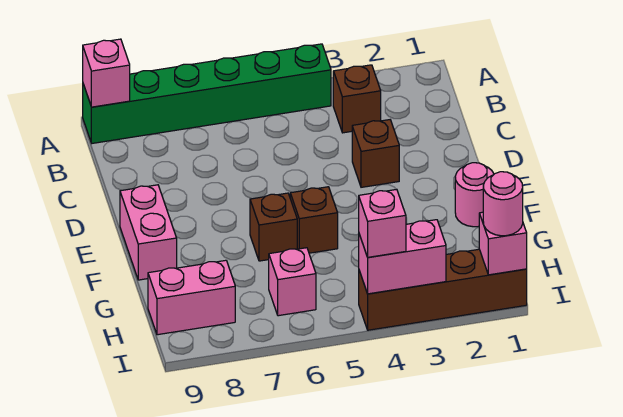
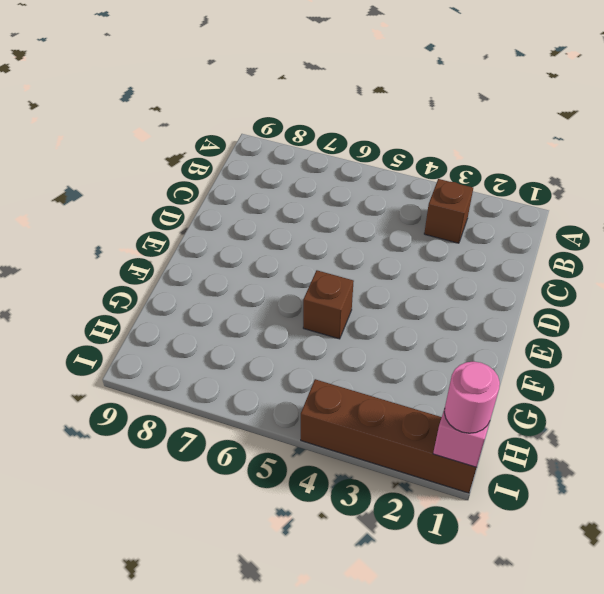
none -> green 1x6 brick [83,44,331,143]
none -> brown 1x1 brick [352,120,399,187]
none -> pink 1x2 brick [120,185,177,280]

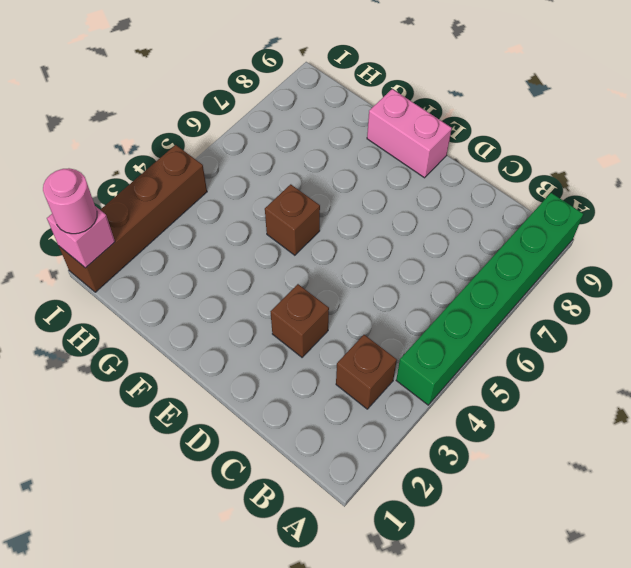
none -> pink 1x1 round brick [455,163,494,227]
none -> brown 1x1 brick [250,193,297,261]
none -> pink 1x1 brick [269,248,316,316]

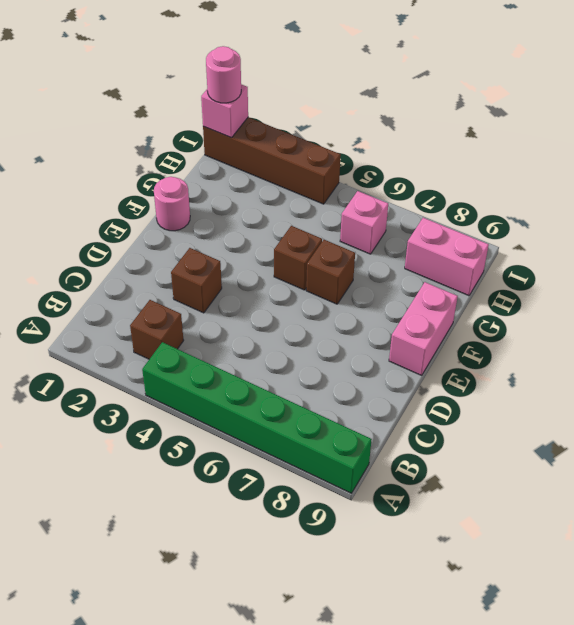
none -> pink 1x1 brick [83,39,130,107]
none -> pink 1x2 brick [359,220,446,294]
none -> pink 1x1 brick [359,189,406,257]

